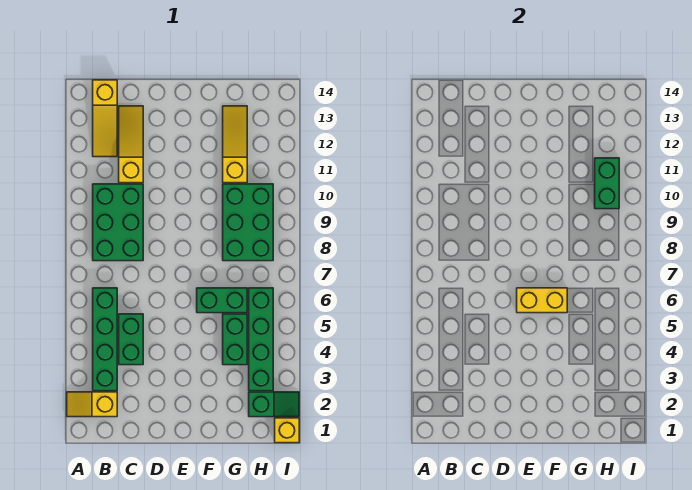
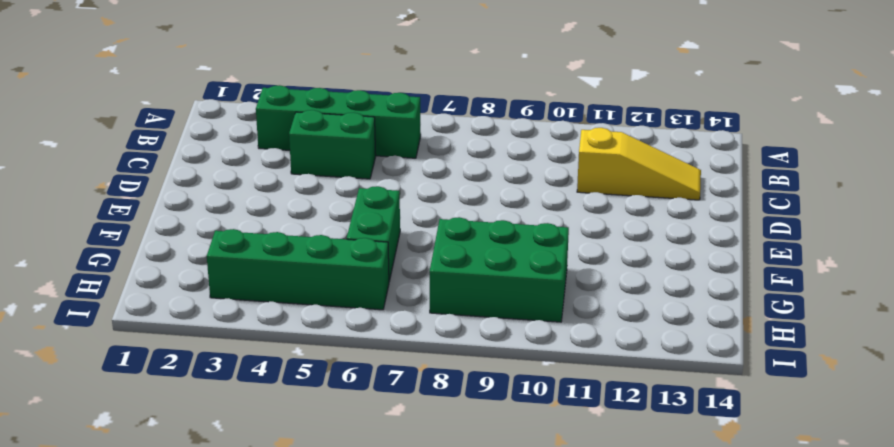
none -> yellow 1x2 slope [67,392,117,417]
none -> green 2x3 brick [93,184,143,261]
none -> yellow 1x3 slope [93,80,117,157]

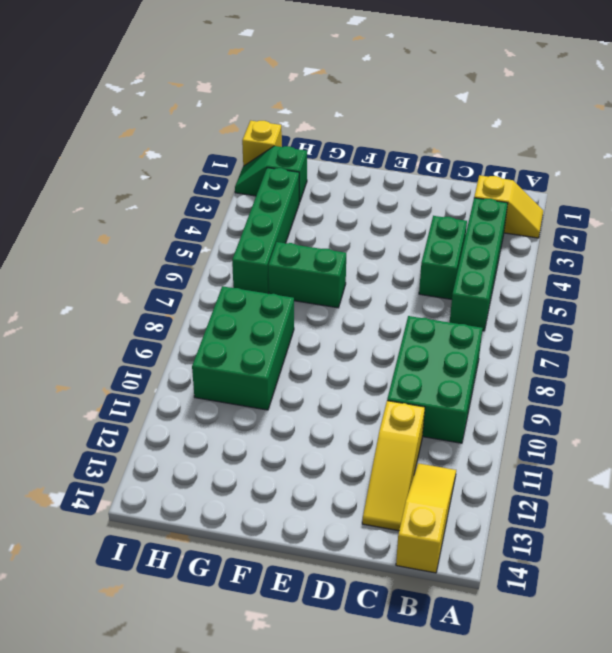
none -> green 1x2 brick [223,314,247,365]
none -> yellow 1x3 slope [223,106,247,183]
none -> yellow 1x2 brick [517,288,567,313]

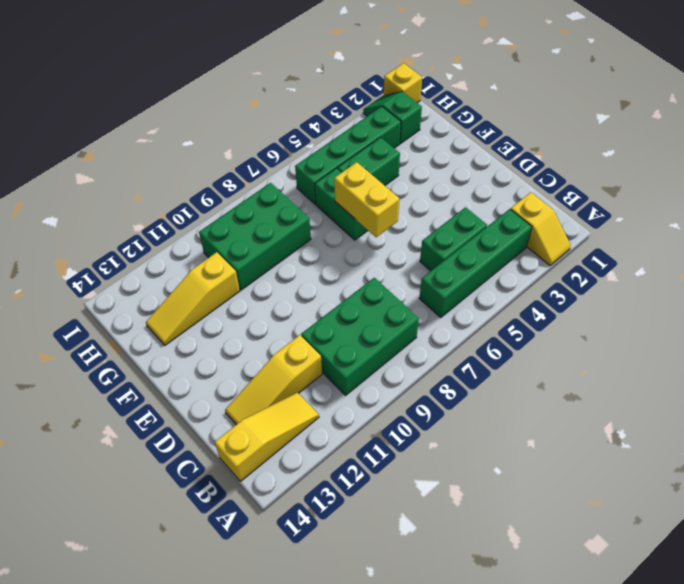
none -> green 1x2 brick [595,158,619,209]

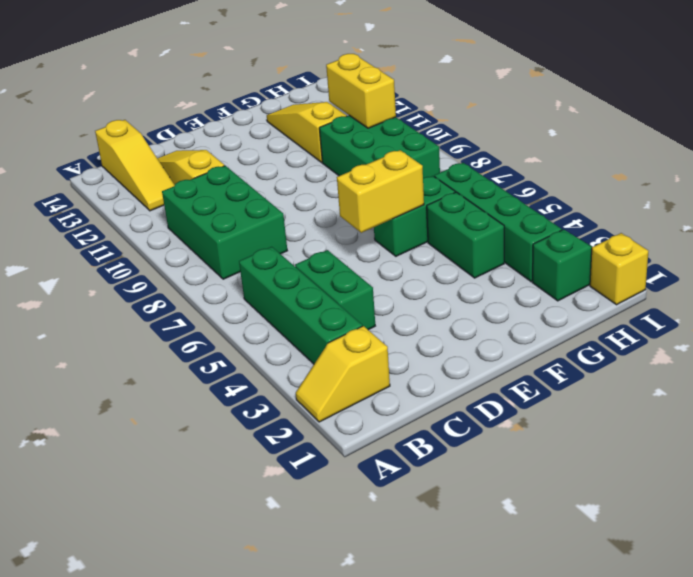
yellow 1x2 brick [326,54,396,128] -> green 1x2 brick [595,158,619,209]

